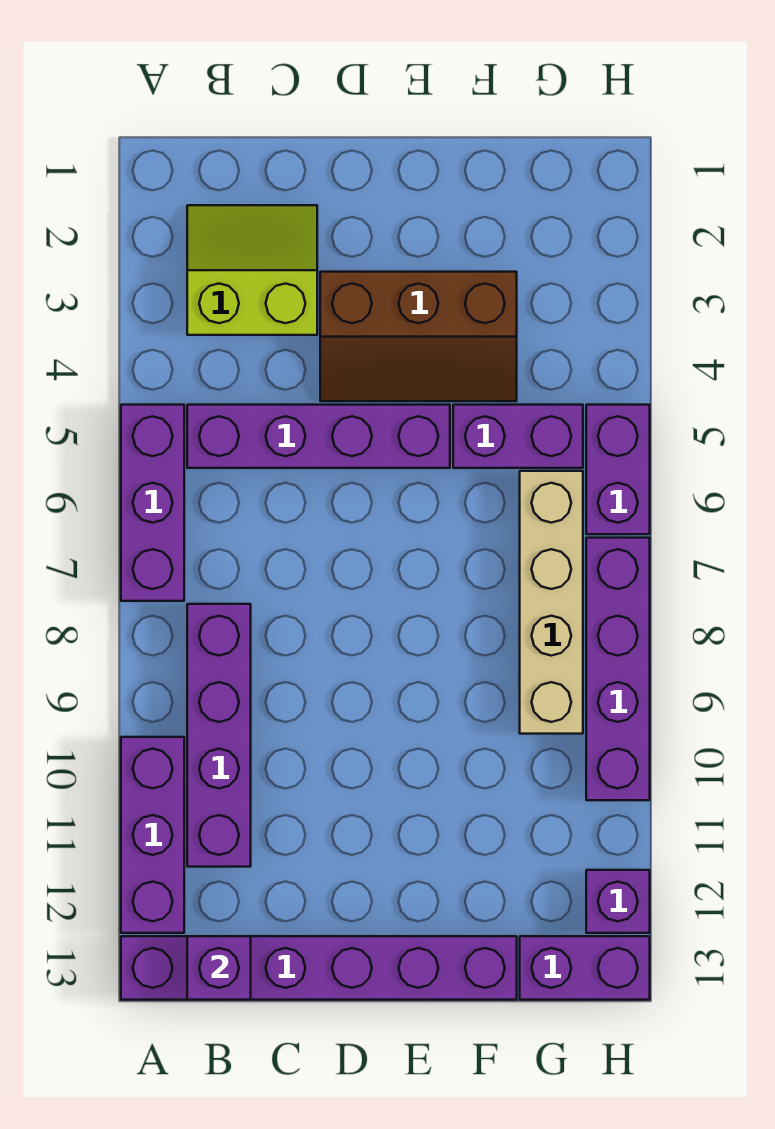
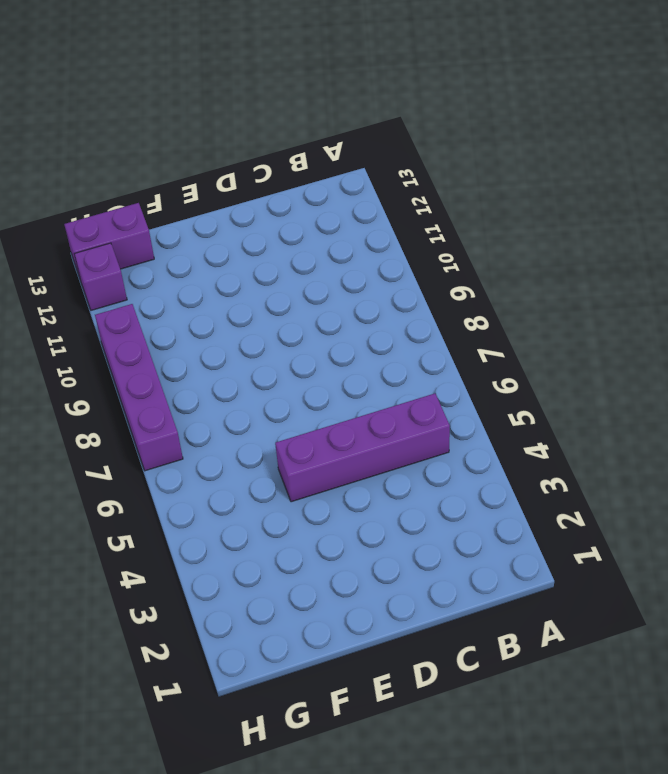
none -> purple 1x3 brick [121,405,184,601]
none -> purple 1x3 brick [121,737,184,933]
none -> purple 1x6 brick [121,936,517,1000]

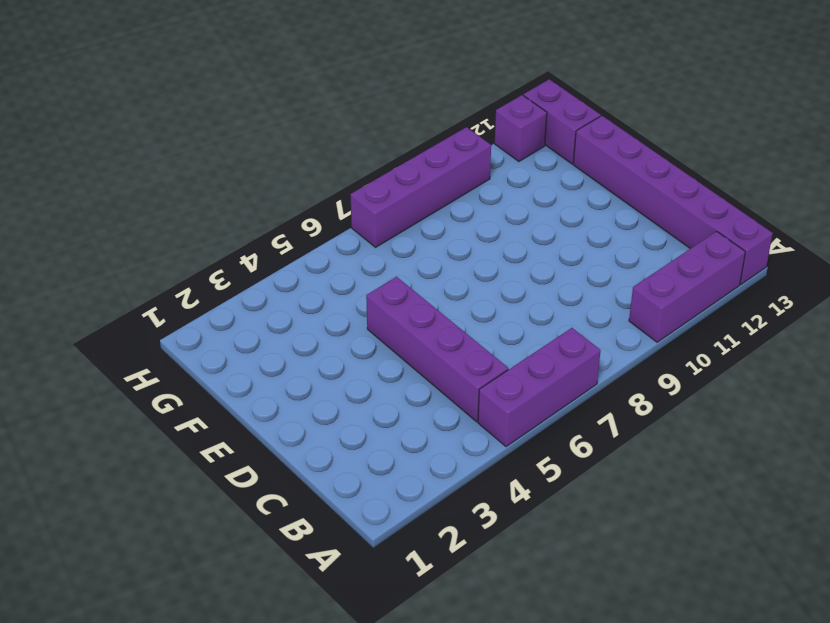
none -> lime 2x2 slope [187,205,317,335]
none -> purple 1x4 brick [187,604,251,867]
none -> brown 2x3 slope [320,272,517,401]

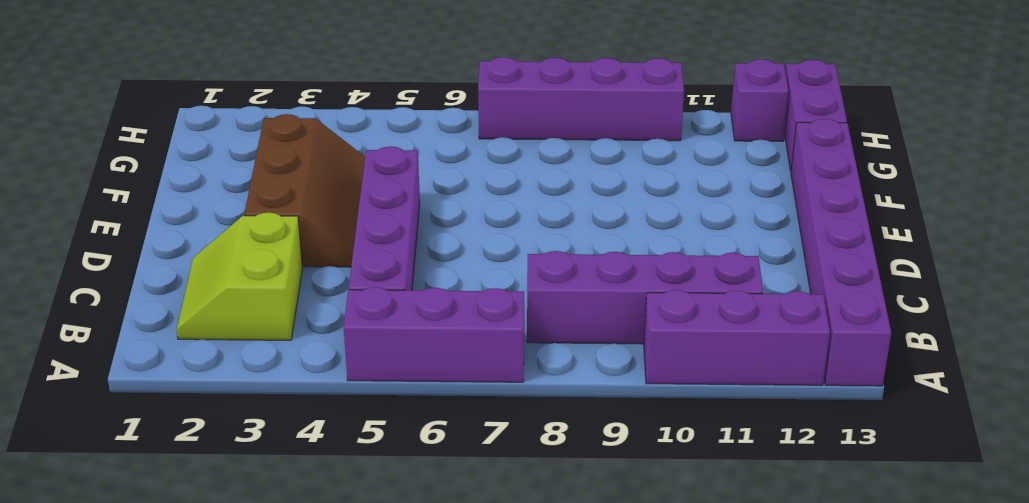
none -> purple 1x2 brick [453,405,583,468]
none -> tan 1x4 brick [520,471,583,734]
none -> purple 1x2 brick [586,405,650,534]

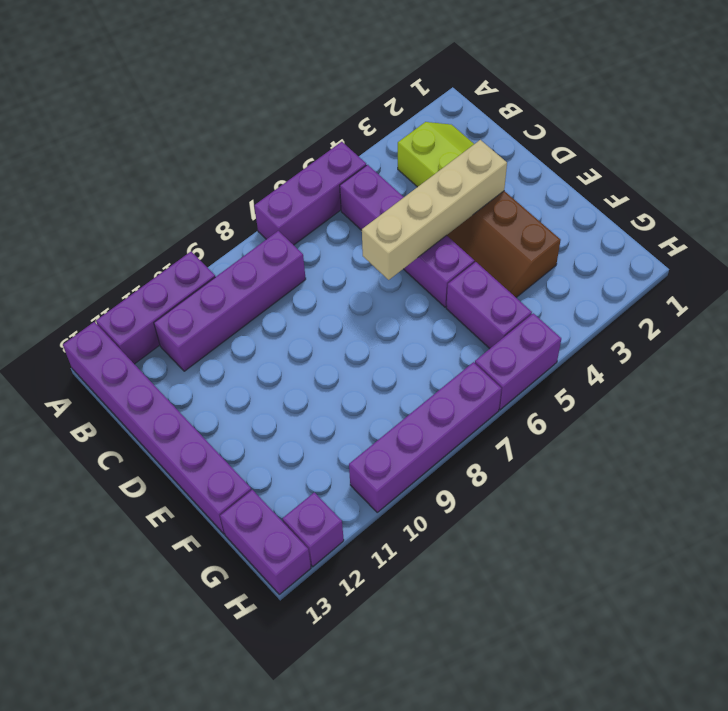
tan 1x4 brick [362,140,507,280] -> tan 1x4 brick moved to [520,471,583,734]
none -> purple 1x1 brick [187,936,251,1000]

